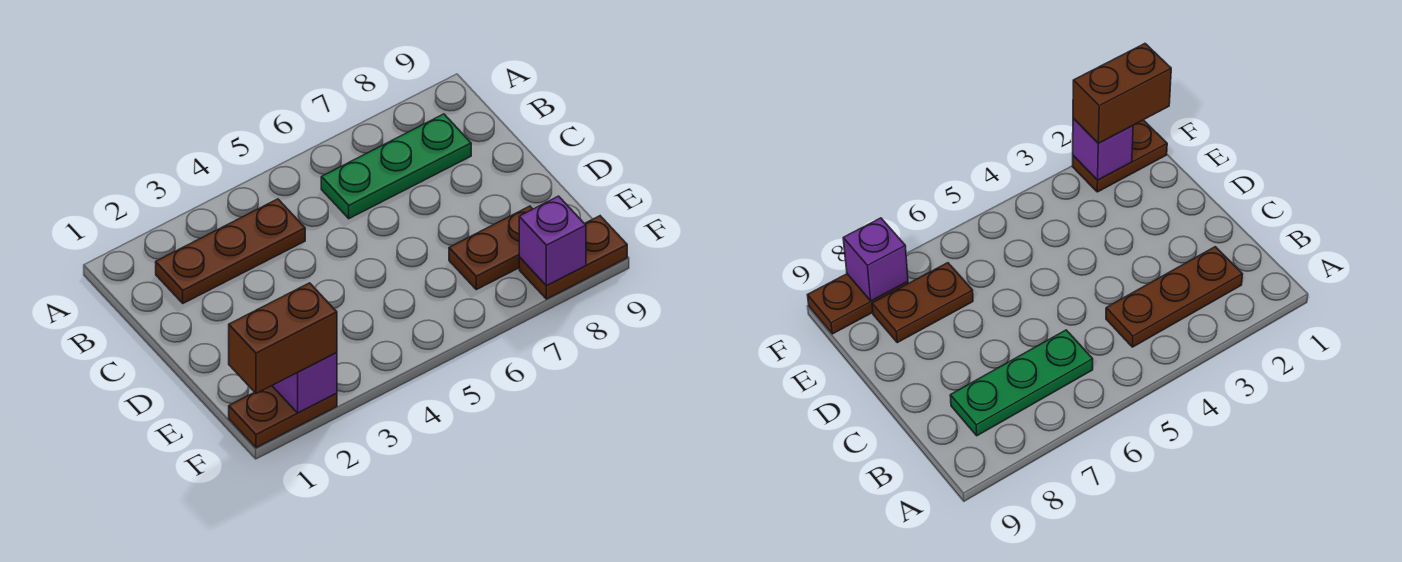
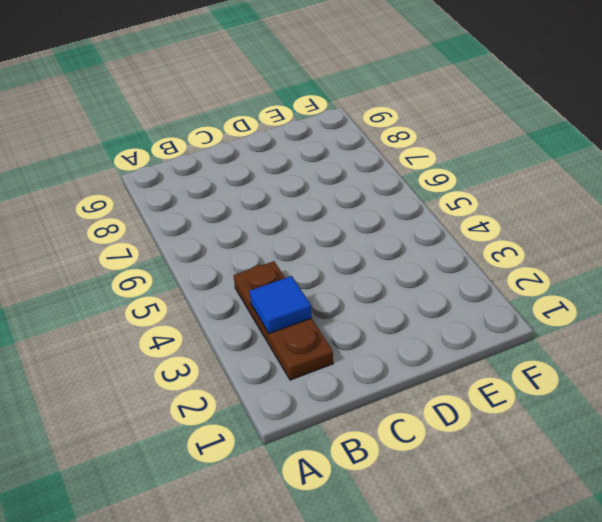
blue 1x1 tile [250,276,312,333] -> none
none -> green 1x3 plate [321,114,471,219]
none -> brown 1x2 plate [449,206,532,290]

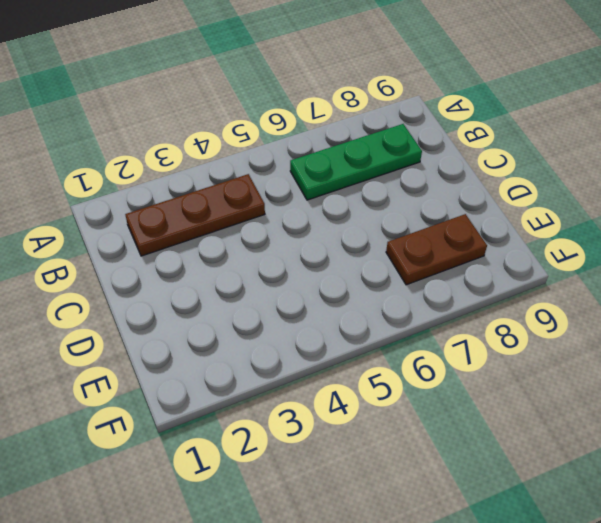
none -> brown 1x2 plate [229,386,337,448]
none -> brown 1x2 plate [519,216,627,299]

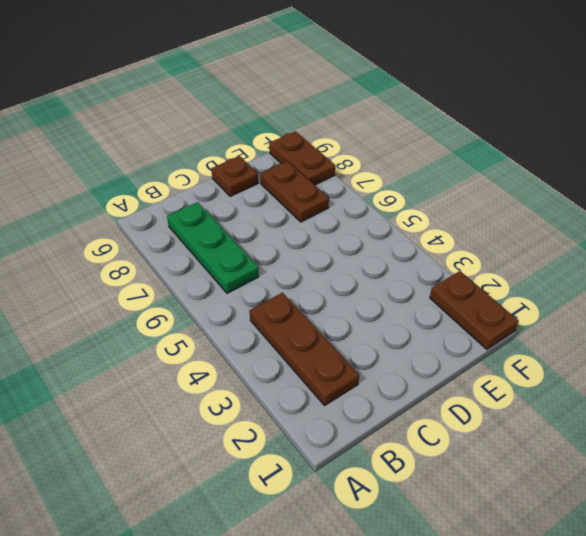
brown 1x1 plate [211,156,258,196] -> none
none -> purple 1x1 brick [272,353,337,413]
none -> purple 1x1 brick [519,196,586,286]

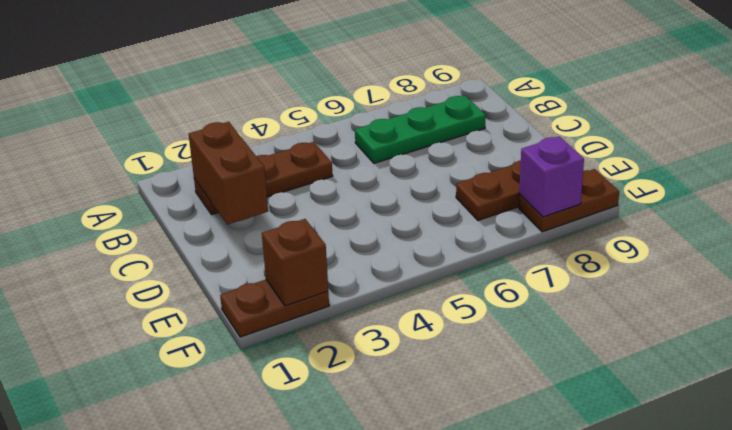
brown 1x2 brick [189,122,268,225] -> brown 1x2 brick turned to [229,283,337,393]
brown 1x1 brick [262,219,328,306] -> purple 1x1 brick [272,353,337,413]

